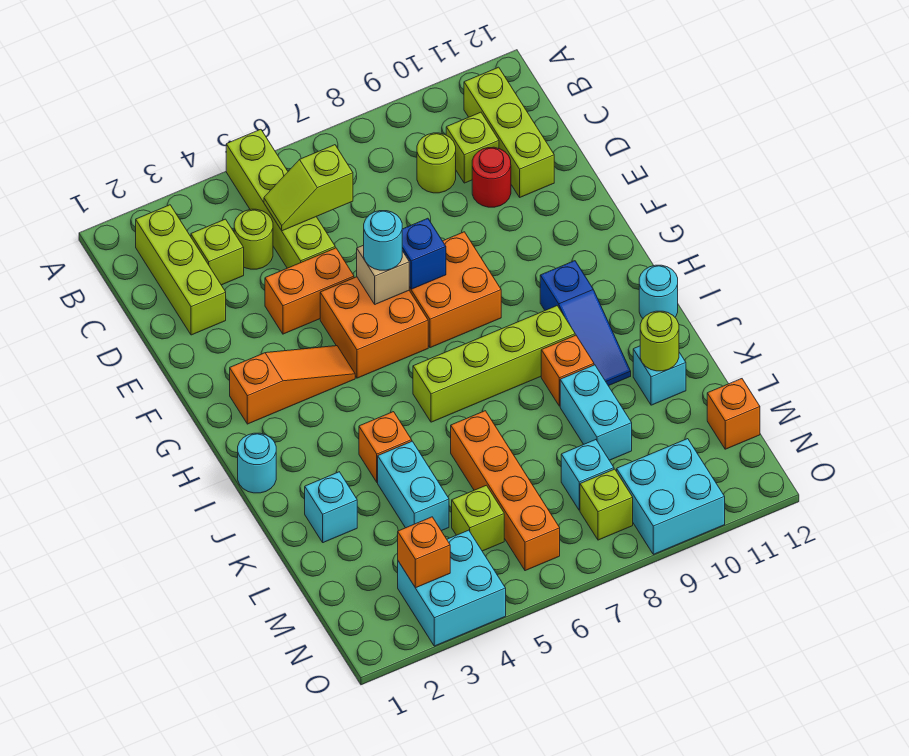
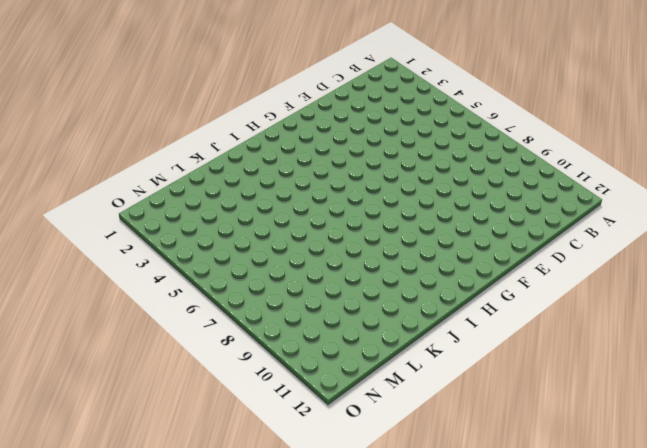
none -> lime 1x4 brick [226,129,335,268]
none -> lime 1x3 brick [136,205,226,335]
none -> lime 1x3 brick [464,67,554,197]
none -> lime 1x1 brick [191,219,244,285]

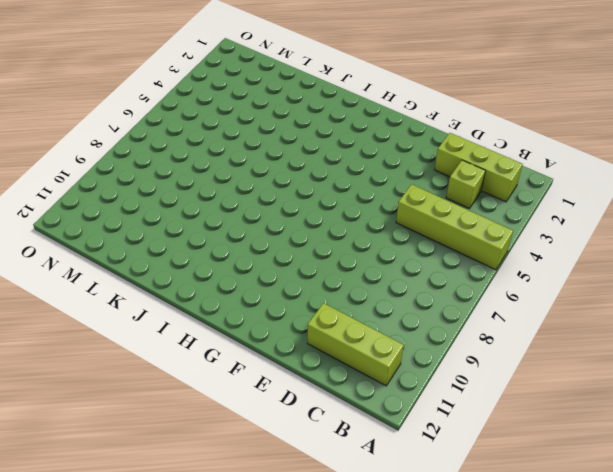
none -> lime 1x1 round brick [234,209,273,269]
none -> lime 1x1 round brick [417,133,456,193]
none -> lime 1x1 brick [446,112,499,183]
none -> red 1x1 round brick [472,147,511,207]

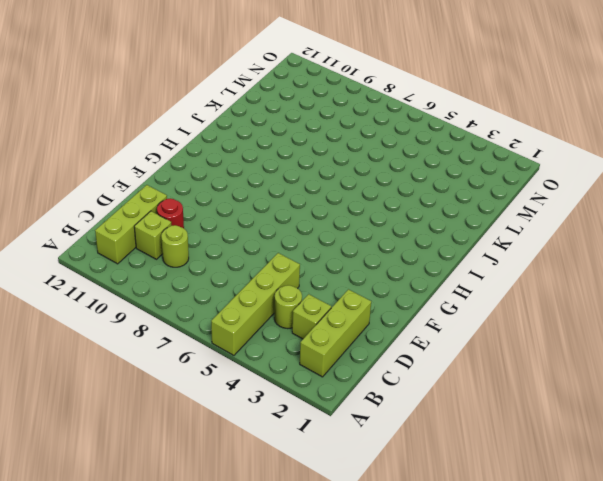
none -> orange 1x2 brick [265,248,354,334]
none -> orange 2x2 brick [320,277,428,378]
none -> orange 2x2 brick [409,232,501,348]
none -> orange 1x3 slope [230,346,355,424]

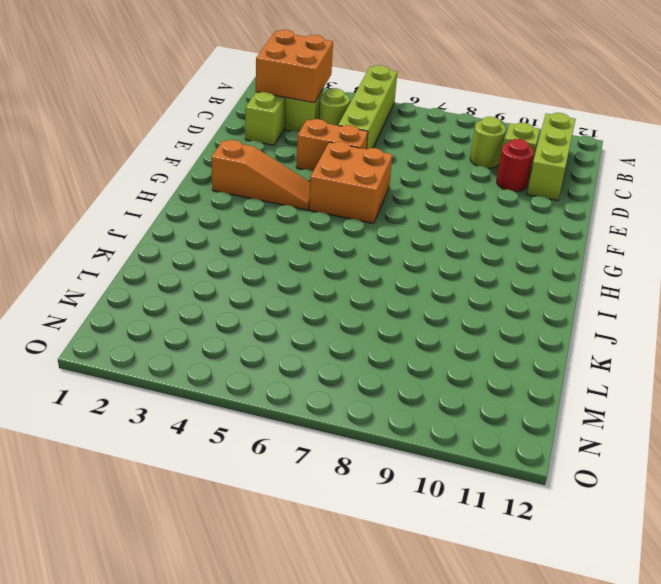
orange 2x2 brick [256,30,333,103] -> orange 2x2 brick moved to [409,232,501,348]
none -> blue 1x3 slope [540,261,631,386]
none -> cyan 1x1 round brick [238,433,276,493]
none -> lime 1x4 brick [413,306,575,422]
none -> cyan 1x1 round brick [639,265,678,318]

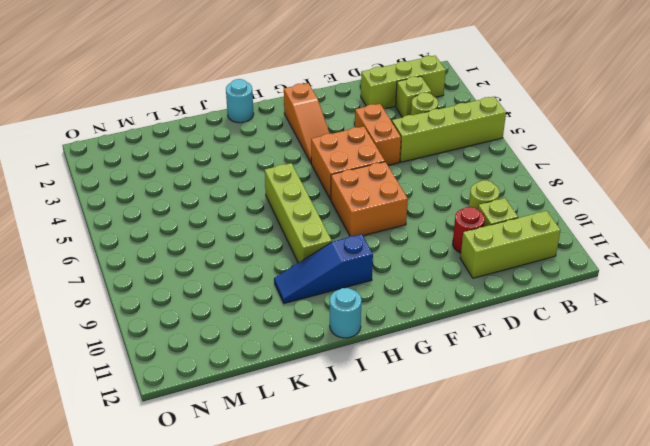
none -> orange 1x1 brick [359,412,412,482]
none -> orange 1x1 brick [541,335,594,406]
none -> cyan 1x1 brick [305,472,357,543]
none -> cyan 1x2 brick [378,441,449,531]

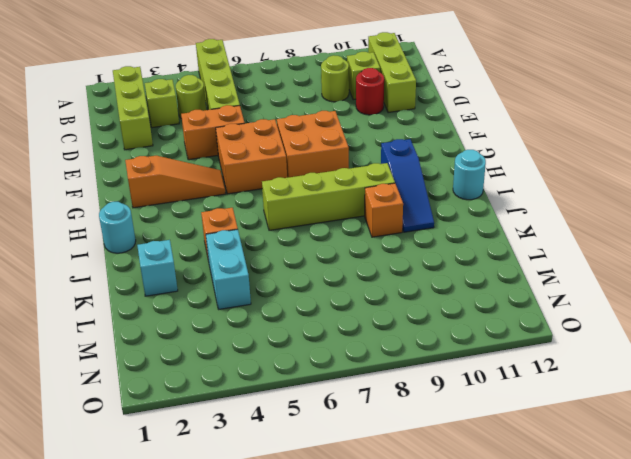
none -> orange 1x4 brick [451,411,560,571]
none -> cyan 1x2 brick [560,365,632,460]
none -> cyan 1x1 brick [633,346,686,405]
none -> lime 1x1 brick [452,485,504,551]

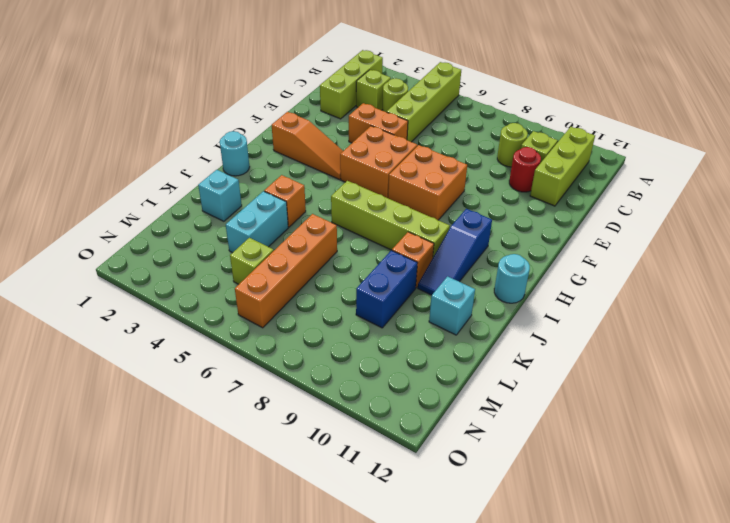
blue 1x2 brick [356,250,417,328] -> cyan 1x2 brick [560,365,632,460]
none -> cyan 1x1 brick [561,440,614,510]
none -> orange 1x1 brick [707,379,760,449]
none -> cyan 2x2 brick [398,530,506,646]
none -> lime 1x1 brick [580,469,633,540]

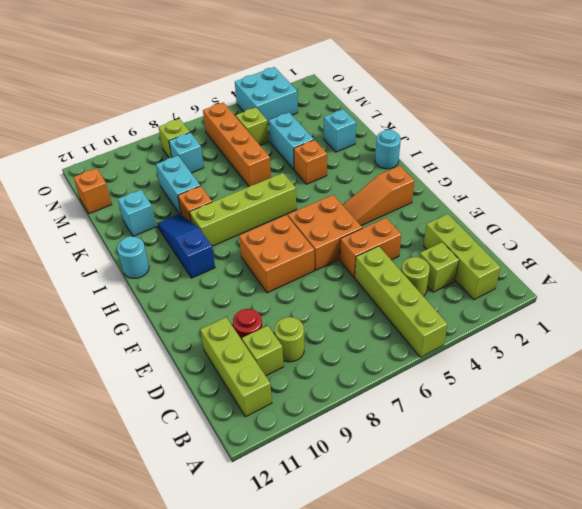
none -> cyan 2x2 brick [617,439,725,554]
none -> lime 1x2 slope [264,145,353,231]
none -> tan 1x1 brick [357,245,409,304]
none -> blue 1x1 brick [402,218,446,289]

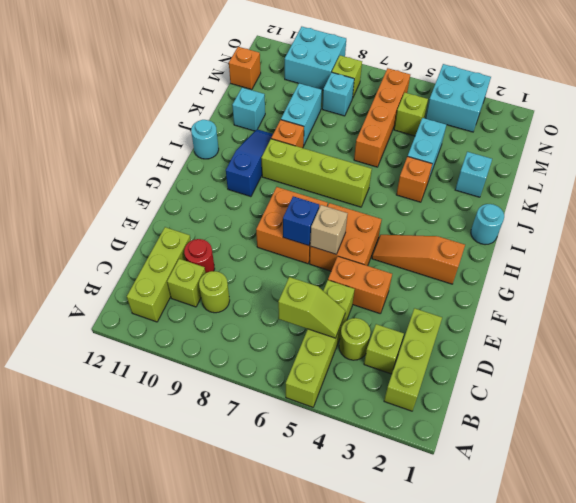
none -> lime 1x1 round brick [640,311,679,371]
none -> orange 1x1 brick [398,517,450,588]
none -> cyan 1x1 round brick [364,211,402,270]

